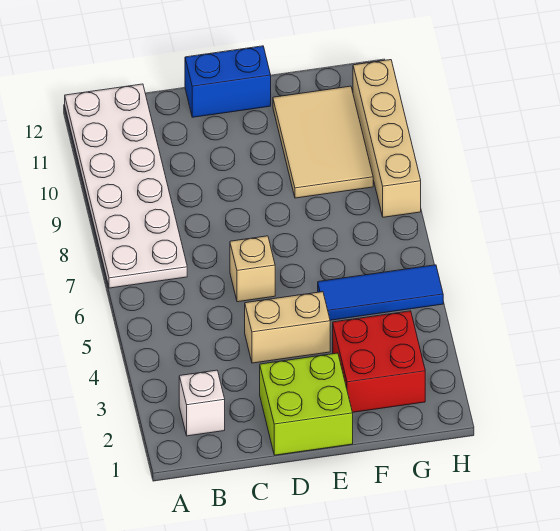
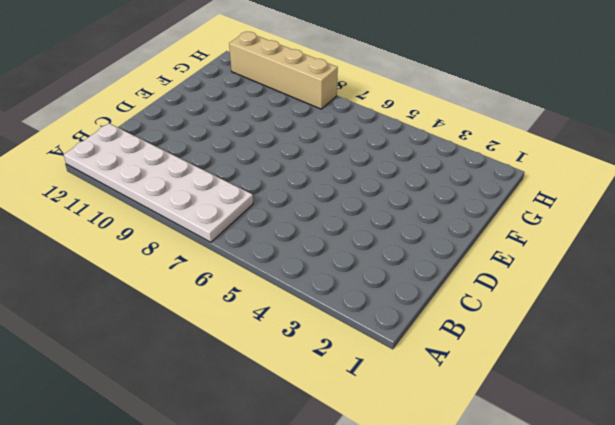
none -> white 1x1 brick [179,370,225,436]
none -> lime 2x2 brick [260,353,353,455]

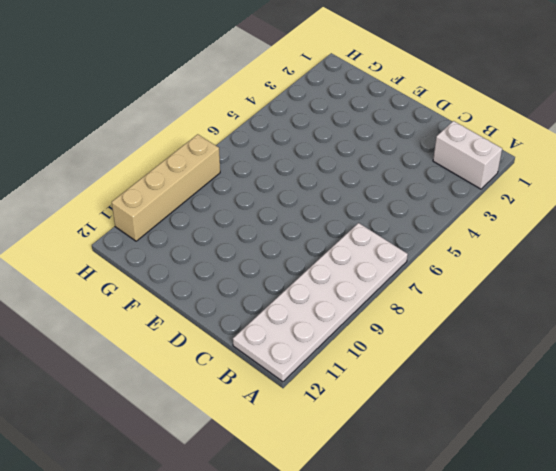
white 1x2 brick [433,121,502,189] -> white 1x1 brick [179,370,225,436]
none -> lime 2x2 brick [260,353,353,455]
none -> tan 1x2 brick [245,292,330,363]

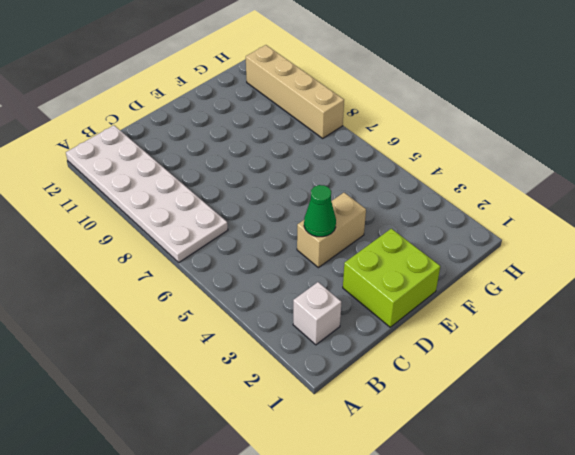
green 1x1 cone [304,185,336,237] -> none
none -> tan 1x1 brick [230,236,275,302]
none -> blue 1x2 brick [185,46,271,117]

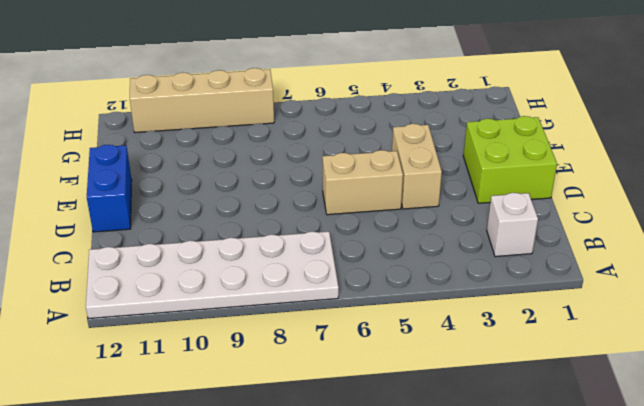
tan 1x2 brick [323,150,403,215] -> tan 1x1 brick [230,236,275,302]
none -> red 2x2 brick [333,311,425,412]
none -> blue 1x3 tile [318,265,443,320]

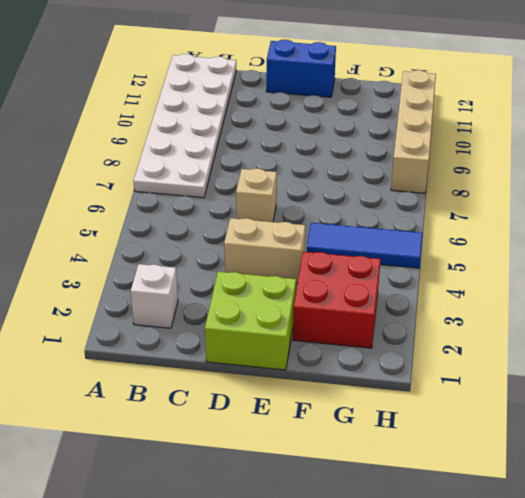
none -> tan 2x3 tile [273,86,373,198]

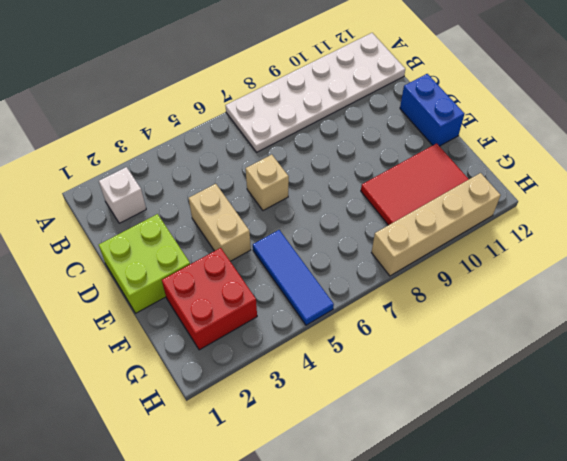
red 2x3 tile [361,143,469,225] -> tan 2x3 tile [273,86,373,198]

